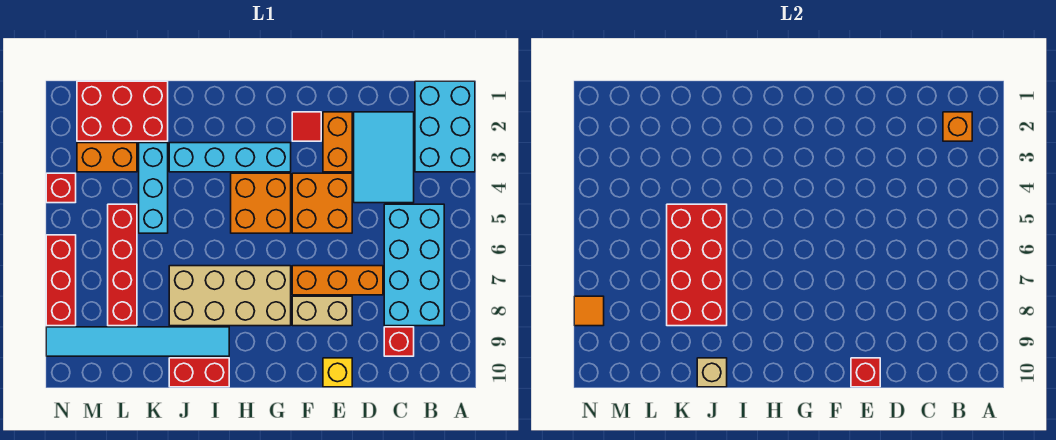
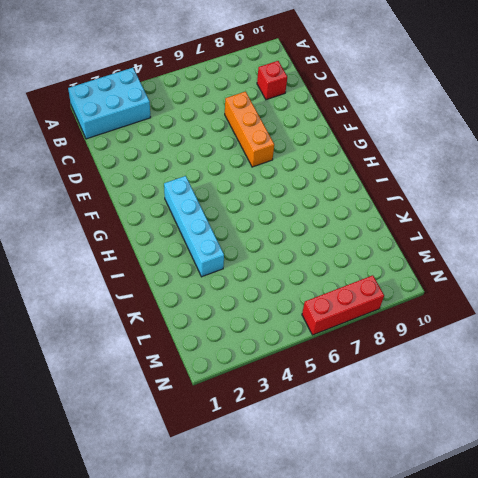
none -> cyan 2x4 brick [384,204,444,326]
none -> cyan 2x3 tile [354,112,414,203]
none -> orange 1x2 brick [323,112,352,172]

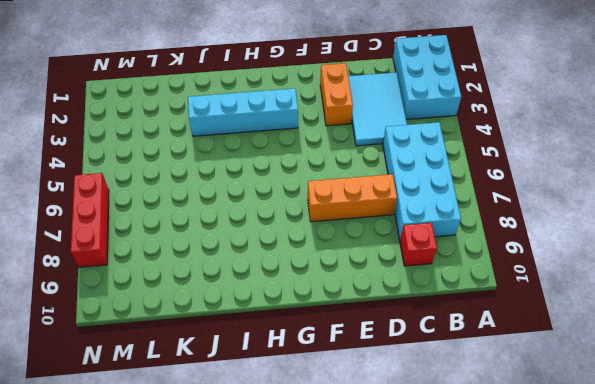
none -> orange 2x2 brick [292,173,352,233]
none -> tan 1x2 brick [292,296,352,326]
none -> yellow 1x1 brick [323,358,352,387]

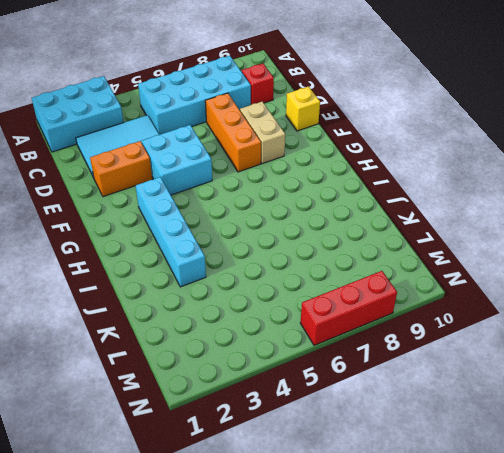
cyan 2x2 brick [142,125,212,195] -> orange 2x2 brick [292,173,352,233]
none -> red 1x1 tile [292,112,321,141]
none -> orange 2x2 brick [231,173,291,233]
none -> tan 2x4 brick [169,266,291,326]

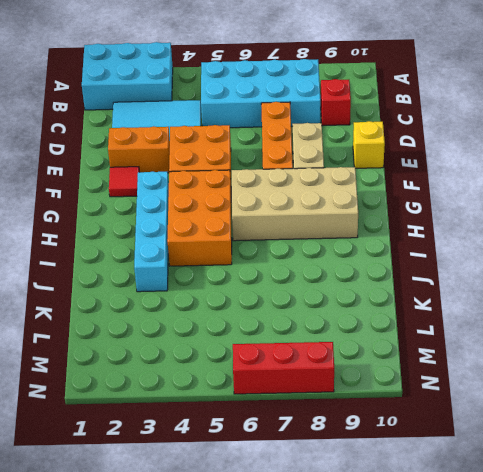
orange 2x3 brick [167,170,232,266] -> orange 2x2 brick [231,173,291,233]
tan 2x4 brick [232,167,358,241] -> tan 2x4 brick turned to [169,266,291,326]
none -> cyan 1x6 tile [46,327,229,356]
none -> red 1x2 brick [169,358,229,387]
none -> red 2x3 brick [77,81,168,141]

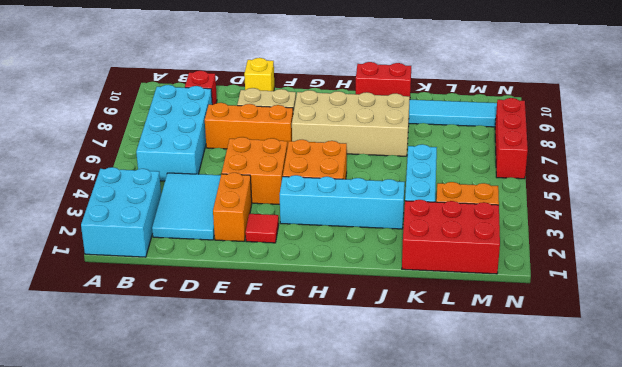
none -> red 1x4 brick [108,204,137,326]
none -> red 1x1 brick [46,173,76,203]
none -> orange 1x1 brick [943,112,972,141]

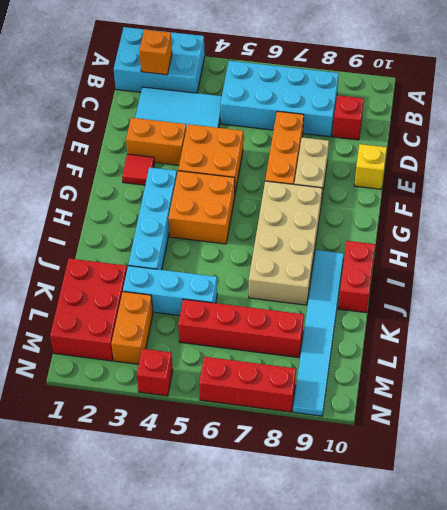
none -> red 1x1 brick [851,358,880,387]
none -> red 2x4 brick [667,204,727,326]
none -> tan 1x1 brick [697,358,727,387]

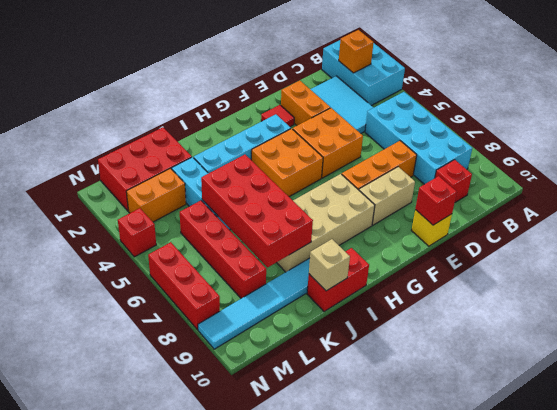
none -> orange 1x1 tile [574,296,604,326]

